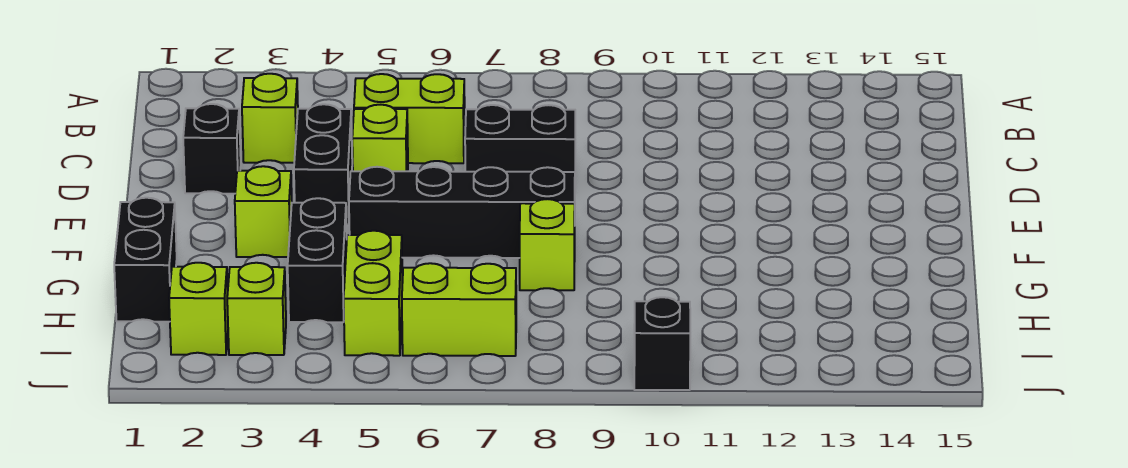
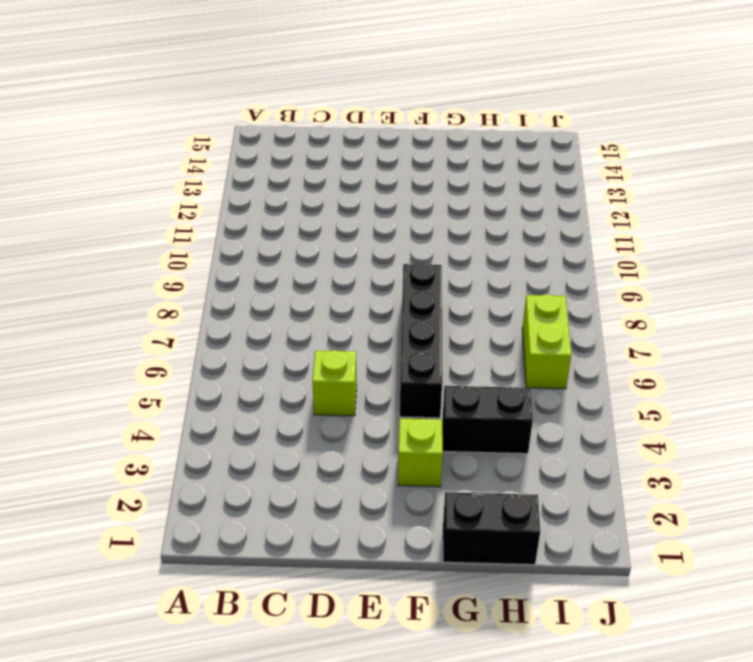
none -> lime 1x1 brick [242,74,298,163]
none -> lime 1x2 brick [354,74,465,163]
none -> black 1x1 brick [183,104,241,194]

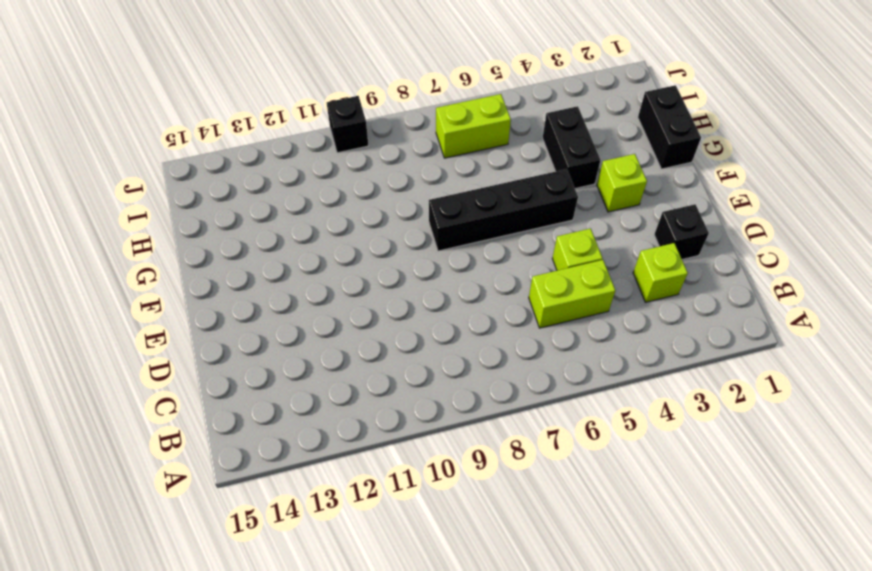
none -> black 1x2 brick [294,104,352,225]
none -> black 1x2 brick [465,105,575,172]
none -> lime 1x1 brick [520,199,575,290]

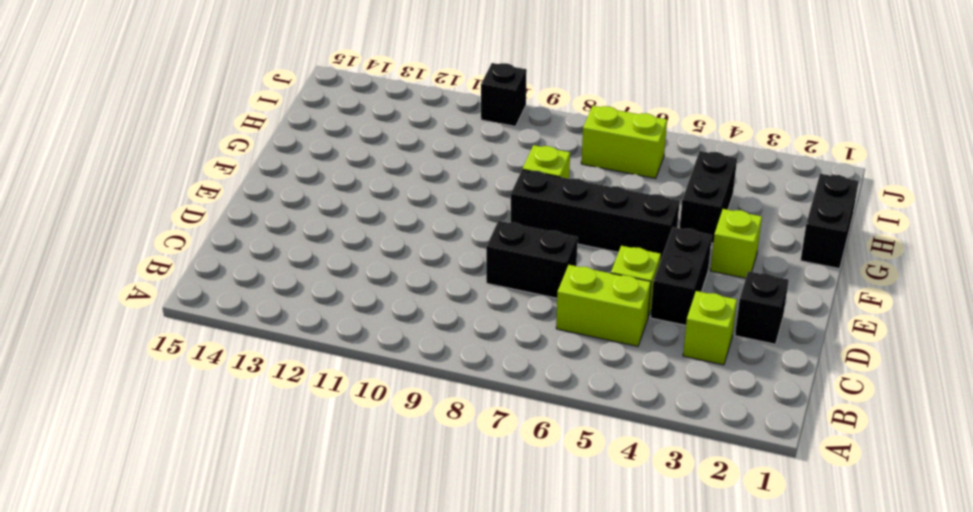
none -> lime 1x2 brick [344,231,403,356]
none -> lime 1x1 brick [169,263,228,355]
none -> lime 1x1 brick [227,263,286,355]

